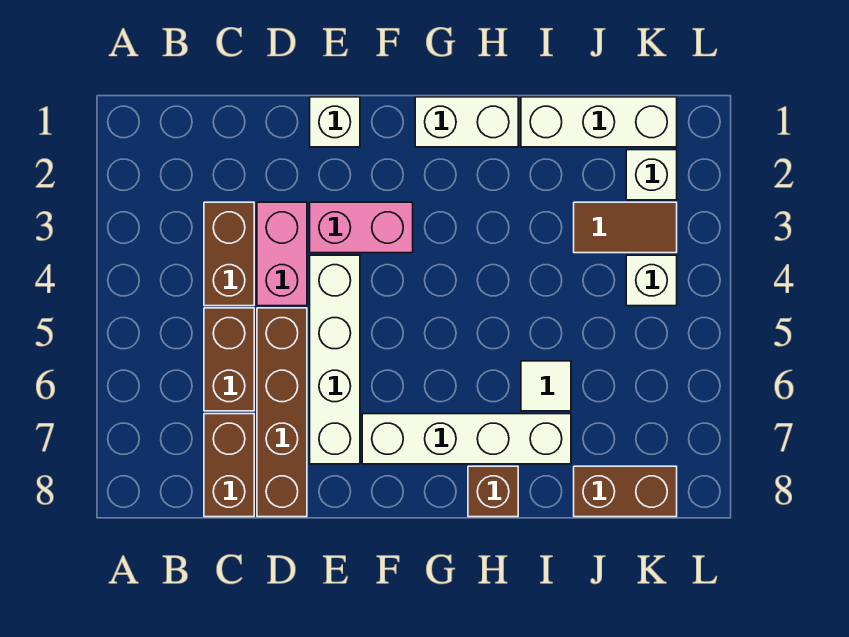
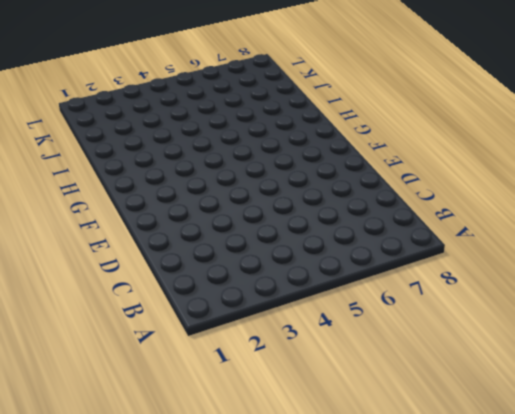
none -> brown 1x2 brick [204,202,254,306]
none -> brown 1x2 brick [204,308,254,411]
none -> brown 1x2 brick [204,414,254,517]

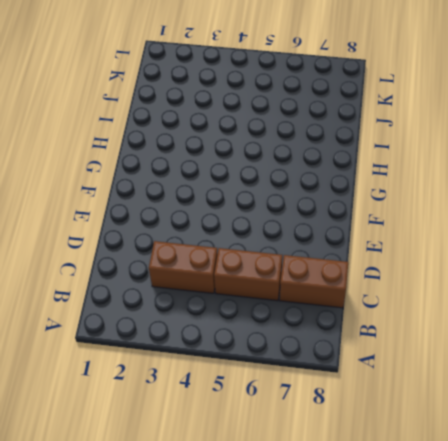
none -> pink 1x2 brick [257,202,307,306]
none -> brown 1x4 brick [257,308,307,517]
none -> white 1x1 brick [310,97,360,147]

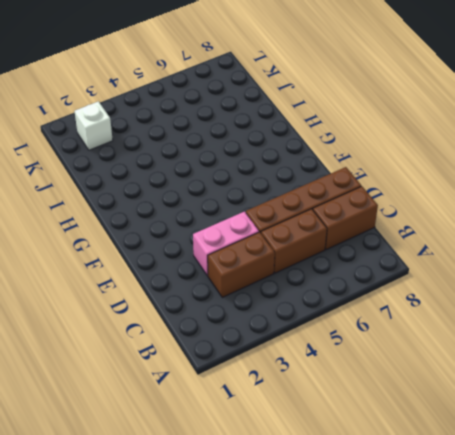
none -> white 1x1 brick [310,97,360,147]
none -> pink 1x2 brick [310,202,413,253]
none -> white 1x4 brick [310,255,360,464]

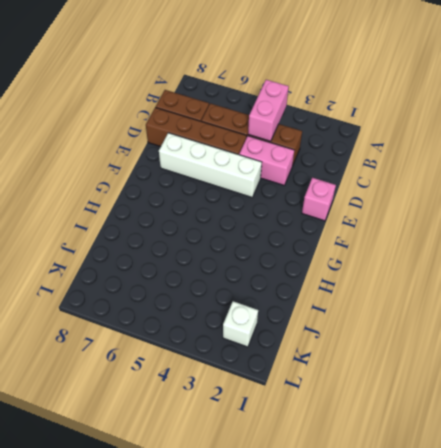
pink 1x2 brick [248,80,289,141] -> pink 1x2 brick moved to [310,202,413,253]
pink 1x1 brick [302,178,336,221] -> white 1x1 brick [310,97,360,147]
none -> white 1x4 brick [362,414,571,464]
none -> white 1x2 brick [415,97,518,147]
none -> brown 1x1 brick [468,466,518,517]

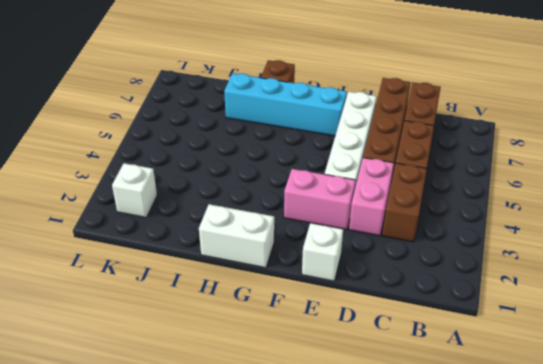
cyan 1x4 brick [224,73,347,136] -> white 1x4 brick [362,414,571,464]
none -> white 1x3 brick [521,97,677,147]
none -> white 1x1 tile [521,361,571,411]
none -> brown 1x2 tile [574,202,677,253]

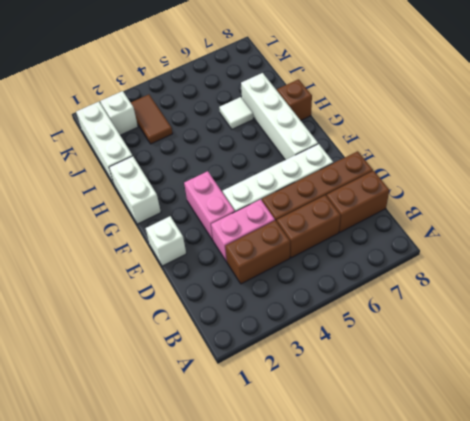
none -> brown 1x2 brick [574,466,677,517]
none -> white 1x1 brick [626,255,677,306]

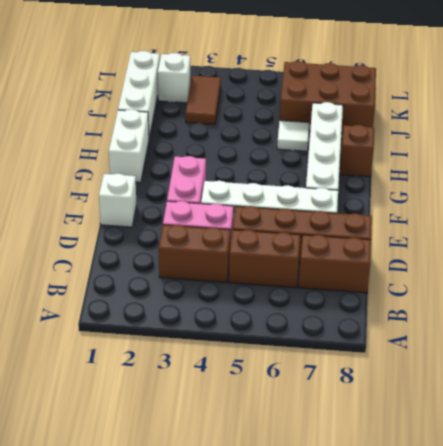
brown 2x3 brick [280,61,376,133] -> brown 1x2 brick [574,466,677,517]
none -> white 1x1 brick [626,255,677,306]

